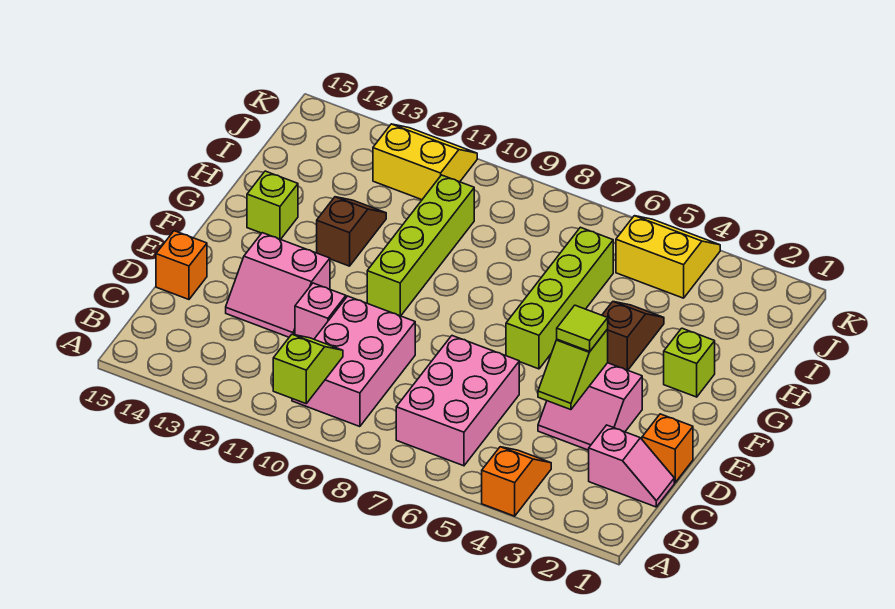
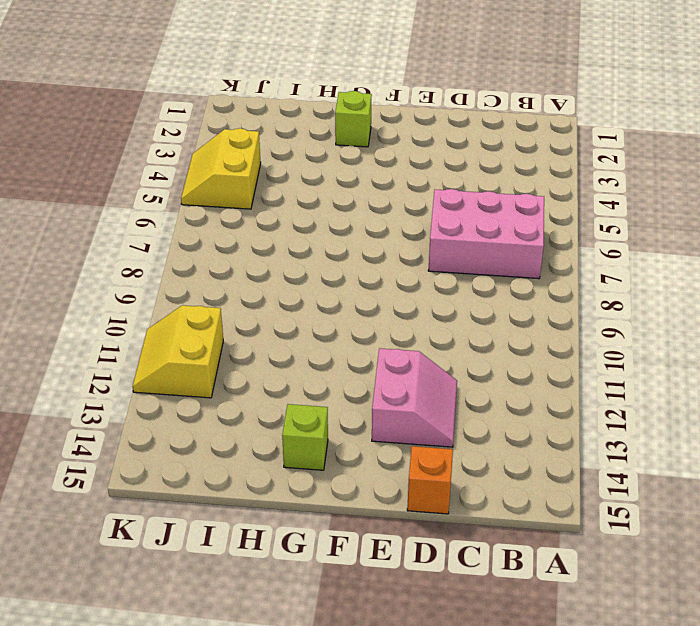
none -> orange 1x2 slope [482,447,551,516]
none -> pink 2x3 brick [292,296,415,427]
none -> pink 1x2 slope [589,425,674,507]

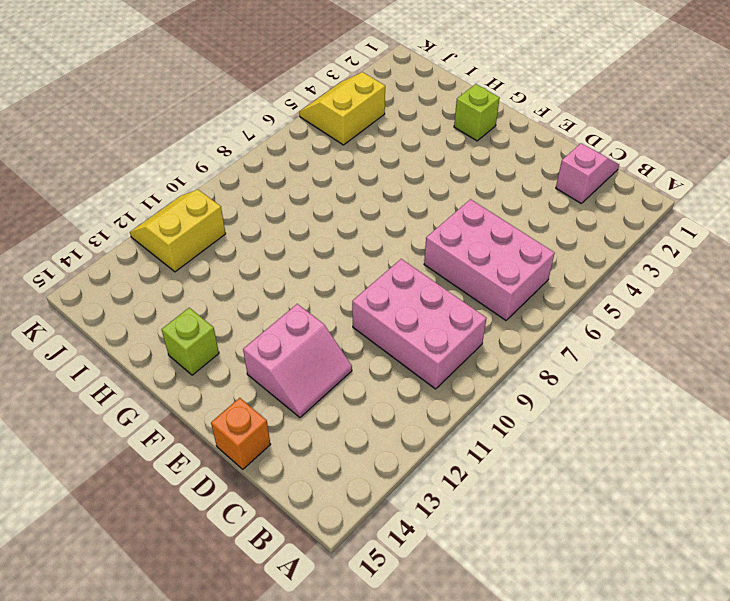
none -> orange 1x2 slope [482,447,551,516]
none -> orange 1x1 brick [642,414,693,483]
none -> pink 2x2 slope [538,363,642,450]

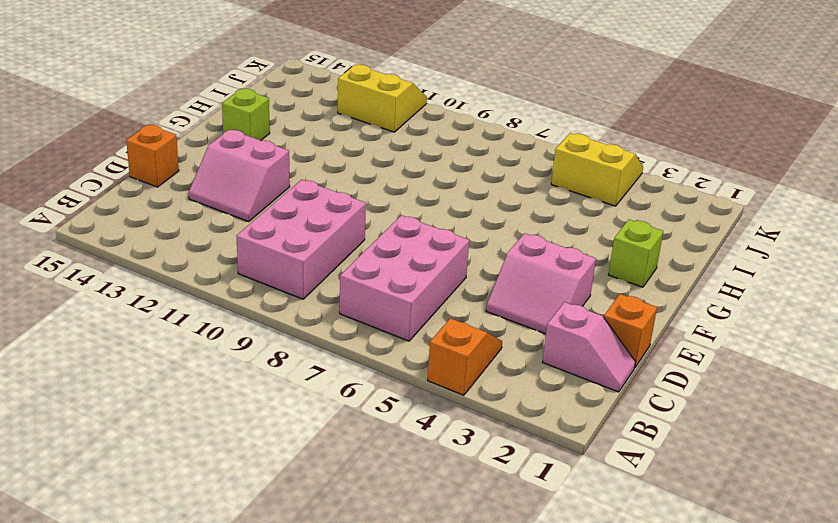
none -> pink 1x1 brick [295,283,346,339]
none -> lime 1x4 brick [506,227,613,369]
none -> lime 1x4 brick [367,175,474,316]

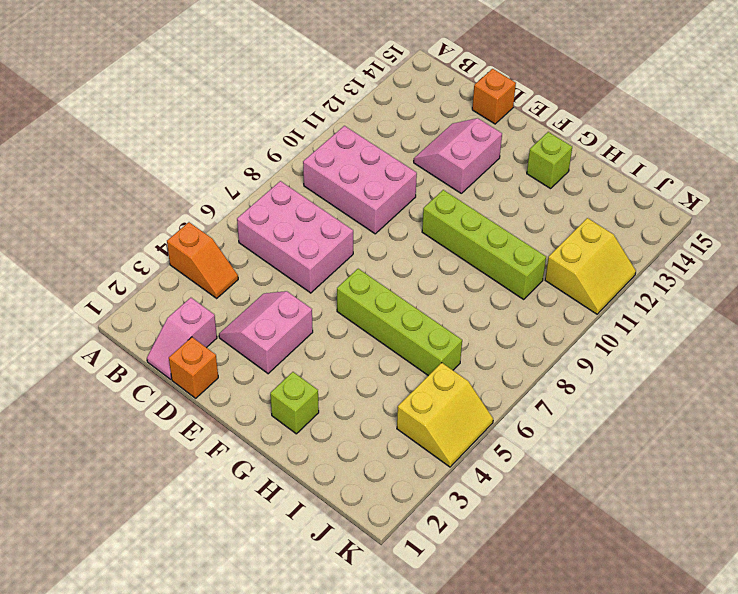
none -> pink 1x1 brick [295,283,346,339]
none -> brown 1x2 slope [602,302,664,370]
none -> brown 1x2 slope [317,197,386,266]

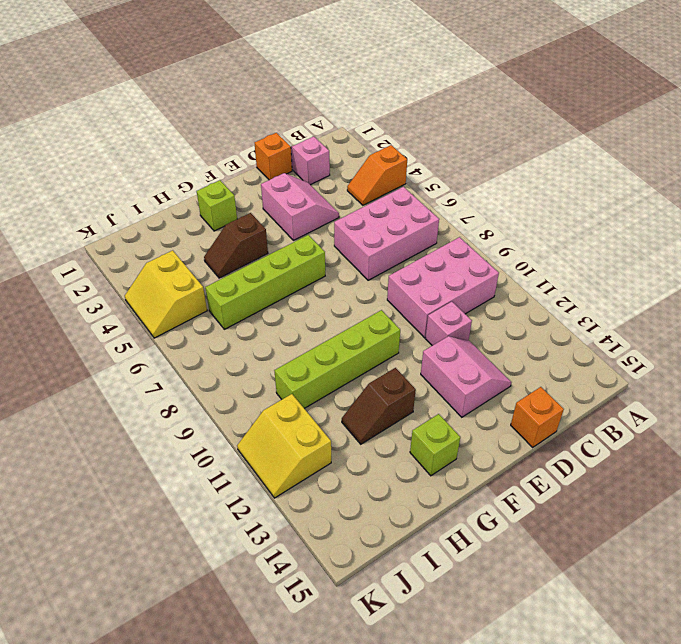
none -> lime 1x2 slope [273,334,343,404]
none -> lime 1x2 slope [538,329,608,410]
none -> lime 1x1 tile [557,305,608,351]

